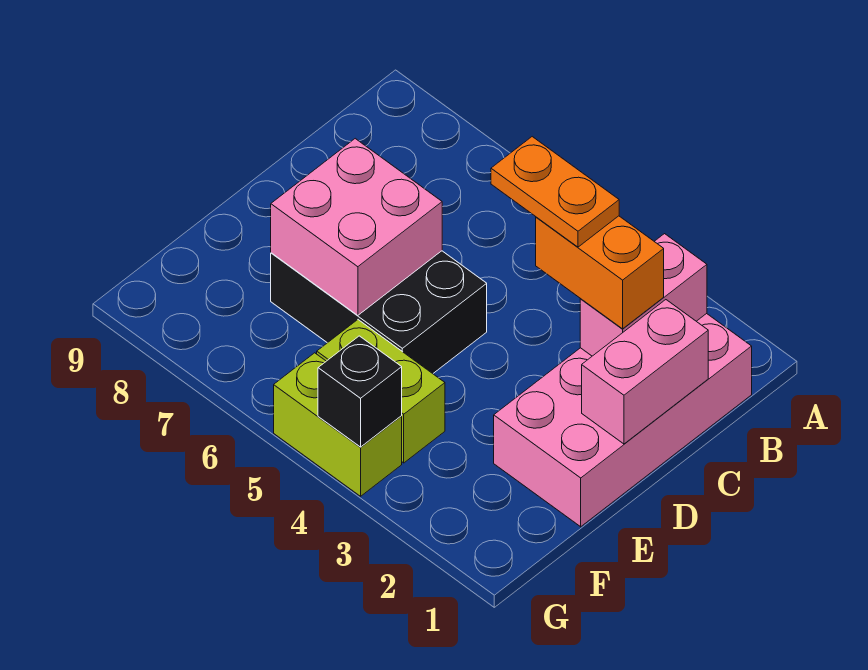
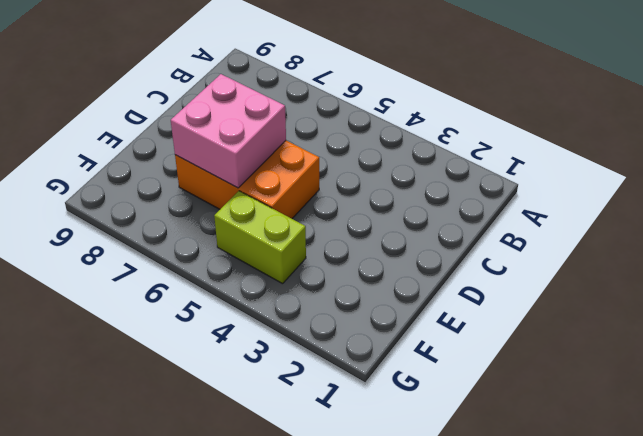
orange 2x3 brick [175,141,319,219] -> black 2x3 brick [271,251,487,374]
none -> pink 2x4 brick [494,314,752,527]
none -> lime 1x2 brick [274,353,402,496]

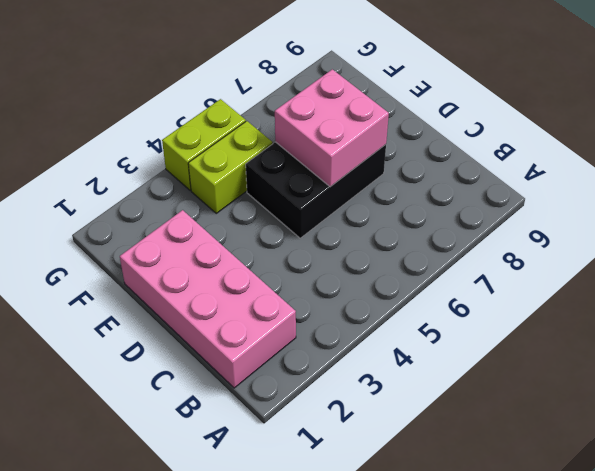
none -> pink 1x2 brick [580,234,707,356]
none -> pink 1x2 brick [582,300,708,444]

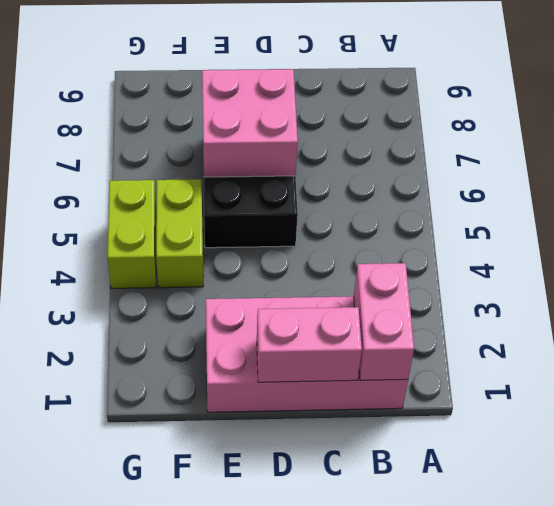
pink 1x2 brick [354,263,414,380] -> pink 1x2 brick turned to [580,234,707,356]
none -> black 1x1 brick [318,336,402,447]
none -> orange 1x2 brick [536,216,664,329]

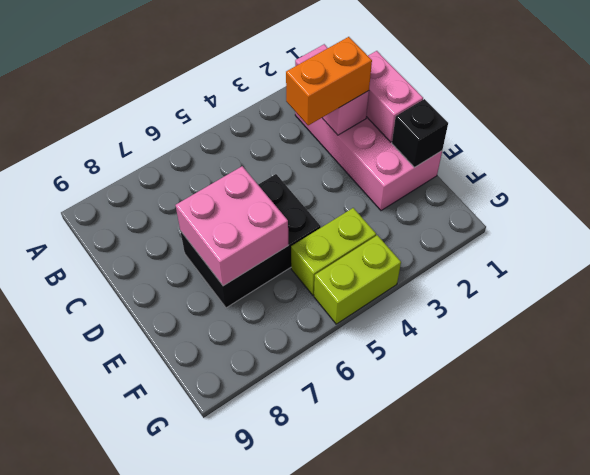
black 1x1 brick [392,99,448,167] -> black 1x1 brick moved to [318,336,402,447]
none -> orange 1x2 plate [491,137,619,247]

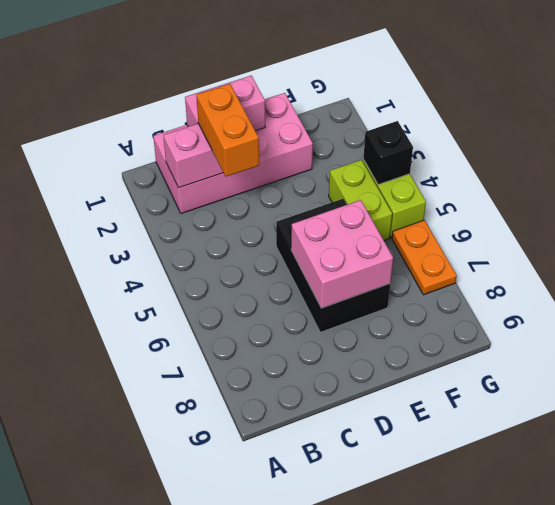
orange 1x2 plate [392,220,457,295] -> orange 1x2 plate moved to [491,137,619,247]

